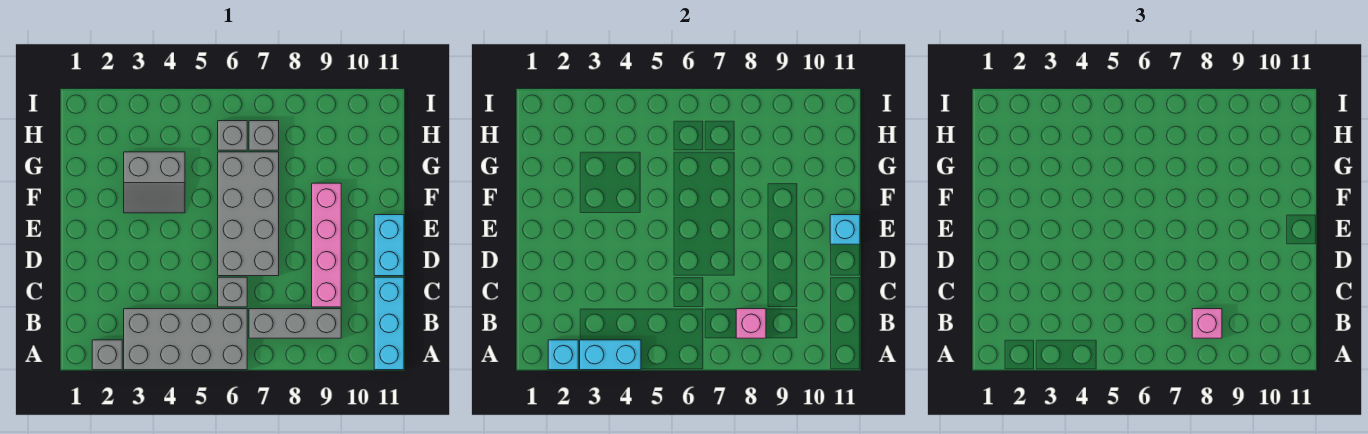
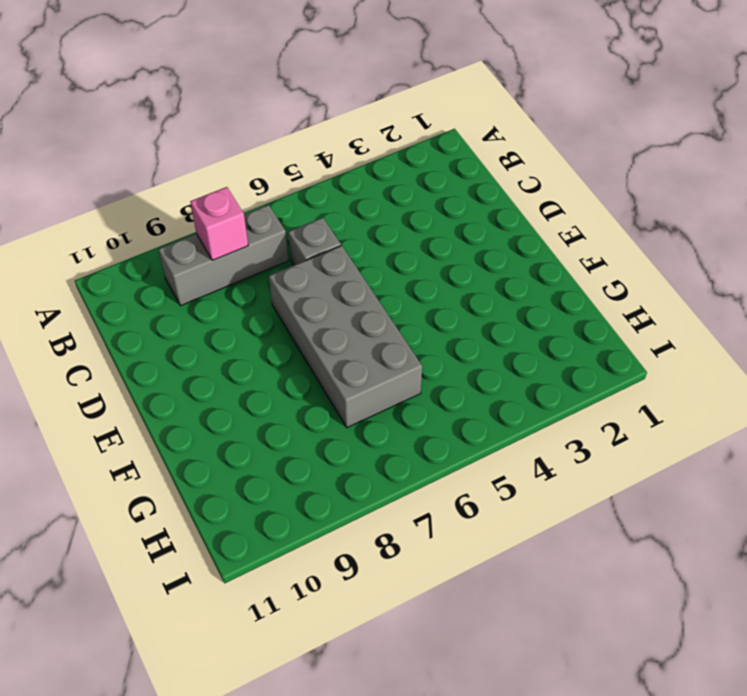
none -> grey 1x1 brick [92,340,122,370]
none -> grey 2x4 brick [124,309,247,370]
none -> cyan 1x3 brick [374,277,404,370]

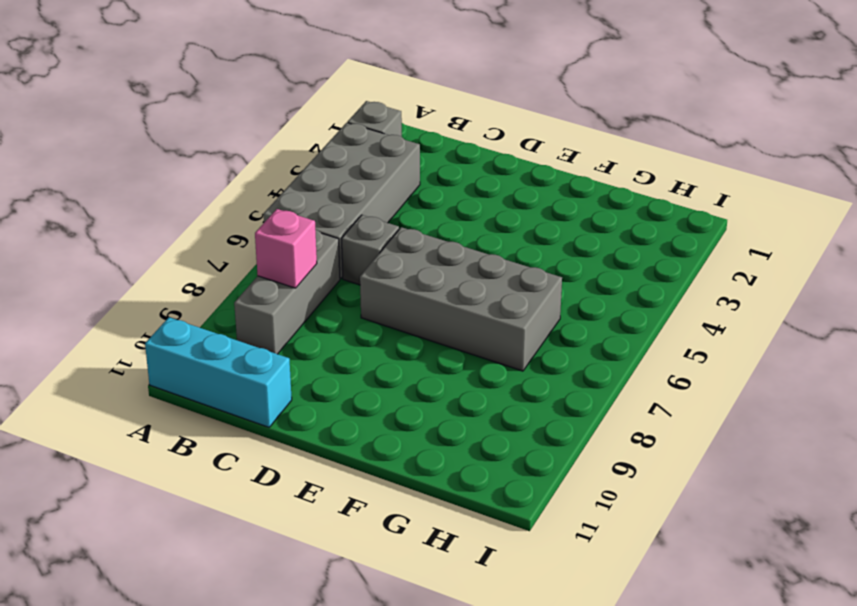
none -> pink 1x4 brick [312,183,341,307]
none -> cyan 1x2 brick [374,215,404,276]
none -> grey 2x2 slope [124,152,185,213]

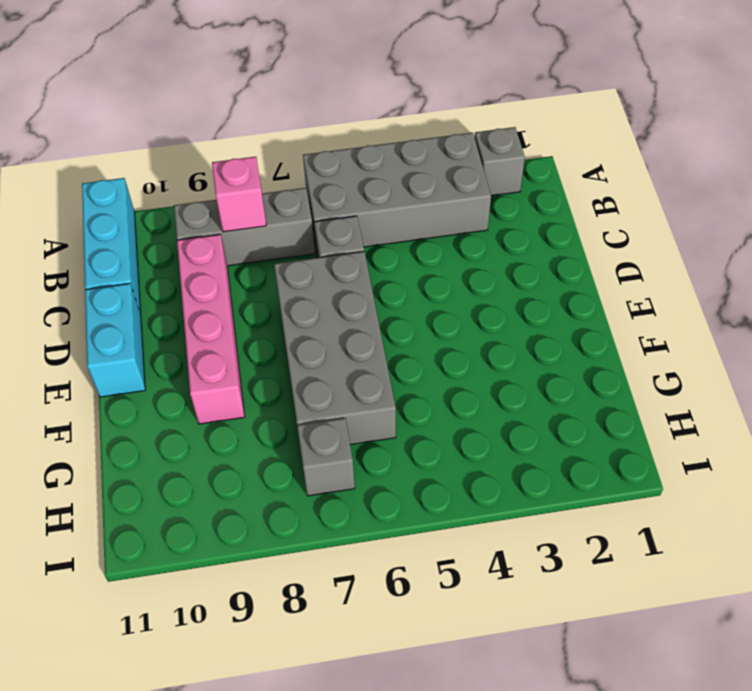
none -> grey 2x2 slope [124,152,185,213]
none -> grey 1x1 brick [218,121,247,150]
none -> cyan 1x1 brick [548,340,578,370]

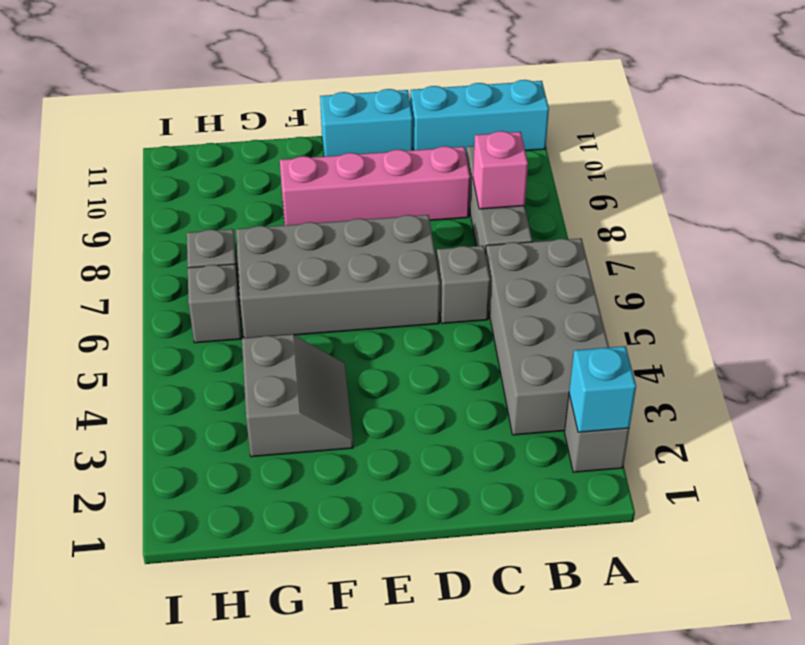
none -> cyan 1x2 brick [580,340,641,370]
none -> cyan 1x1 brick [830,215,860,244]
none -> pink 1x1 brick [1192,309,1222,338]

